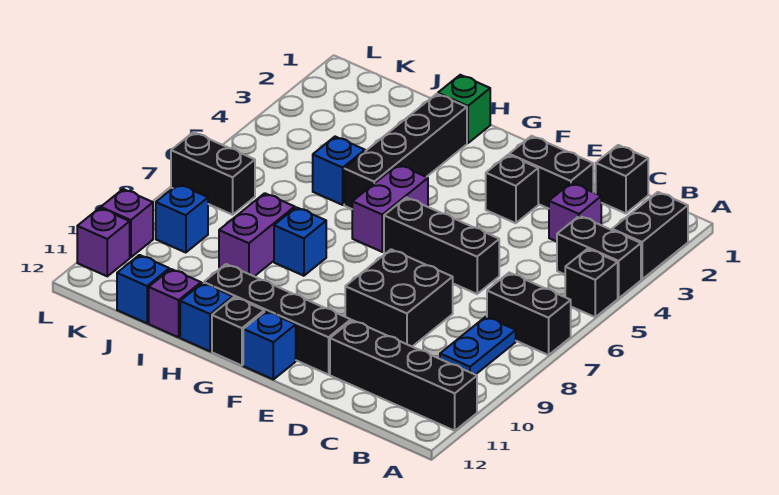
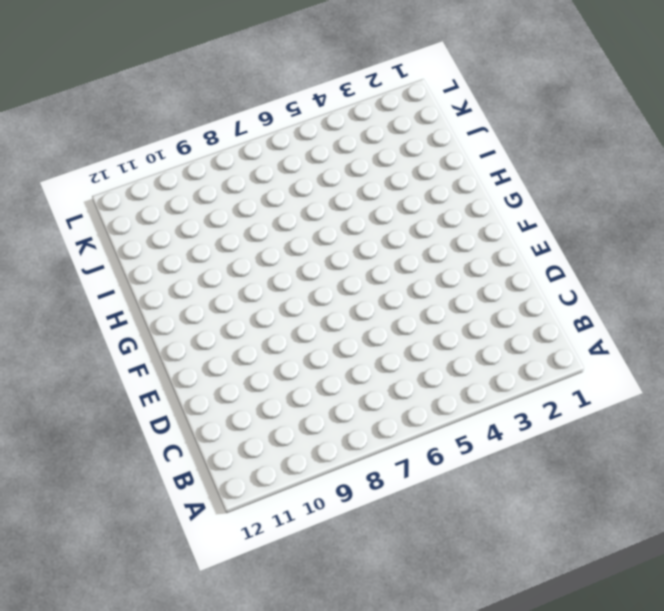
none -> black 1x2 brick [612,192,688,279]
none -> black 1x2 brick [557,216,641,298]
none -> black 1x1 brick [565,249,618,317]

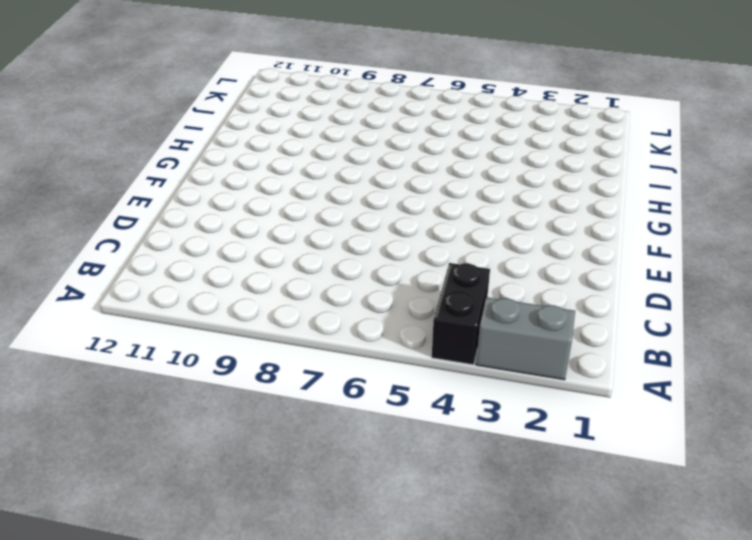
grey 1x2 brick [476,297,575,380] -> black 1x2 brick [612,192,688,279]
none -> black 1x1 brick [565,249,618,317]
none -> black 1x2 brick [487,273,571,355]
none -> black 1x4 brick [330,320,477,431]

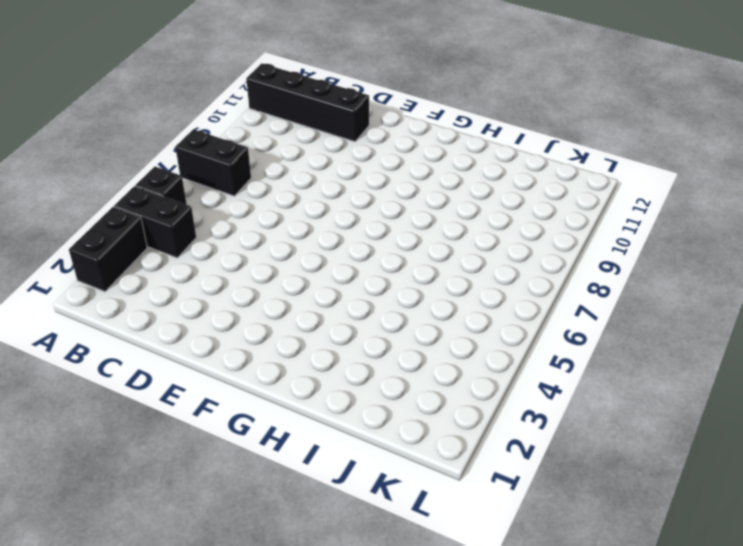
none -> blue 1x2 plate [440,317,516,375]
none -> black 1x1 brick [596,145,648,213]
none -> purple 1x1 brick [549,183,601,241]

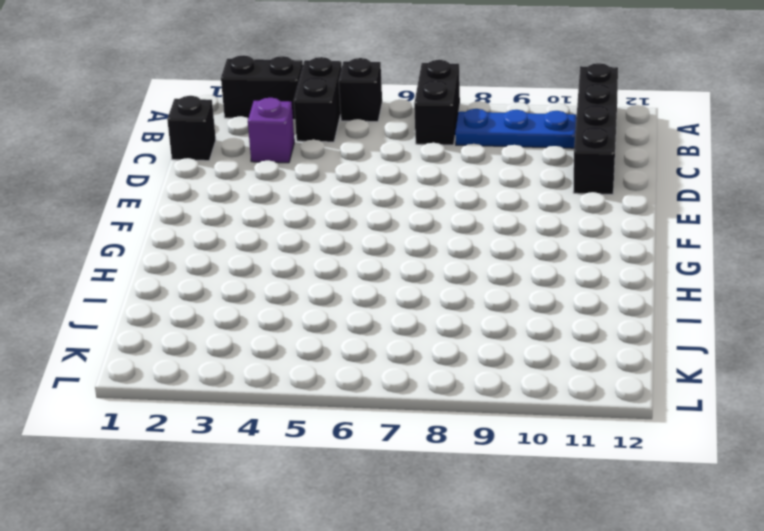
blue 1x3 plate [455,109,576,148] -> blue 1x2 plate [440,317,516,375]
none -> black 1x2 brick [509,136,593,209]
none -> black 1x3 brick [384,197,499,294]
none -> black 2x2 brick [345,249,453,347]

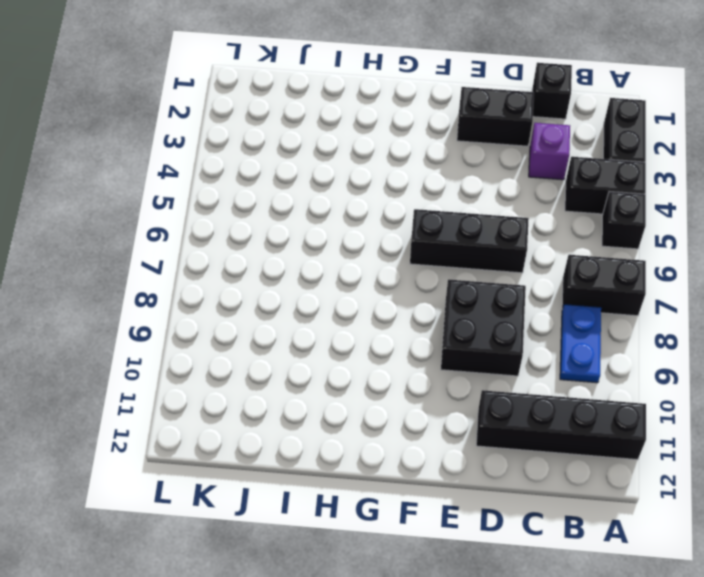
none -> black 1x1 brick [486,155,538,223]
none -> black 1x4 brick [204,264,351,375]
none -> blue 1x1 brick [243,311,296,379]

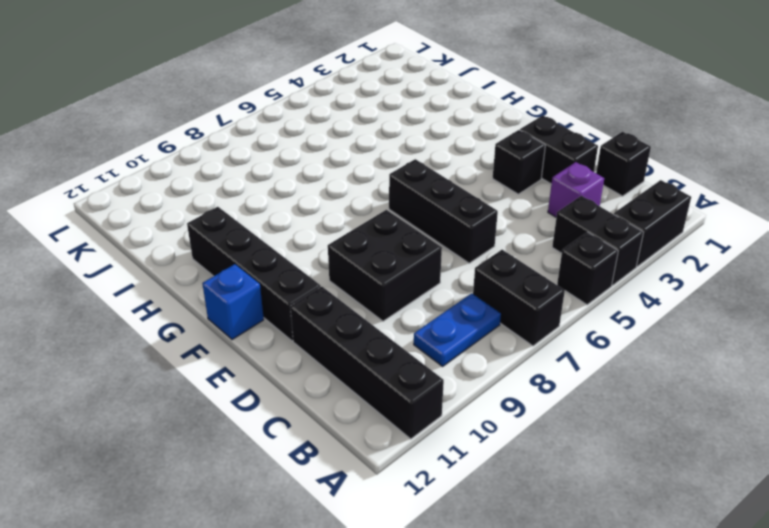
none -> purple 1x2 brick [352,165,428,252]
none -> black 1x1 brick [212,297,264,365]
none -> green 1x1 brick [438,75,490,143]

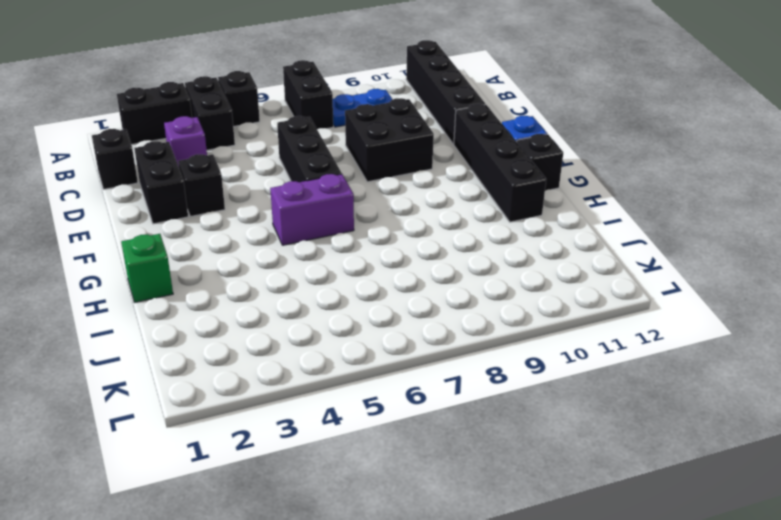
none -> black 1x4 brick [344,94,467,209]
none -> blue 1x1 brick [274,207,326,276]
none -> blue 1x1 brick [180,283,233,351]

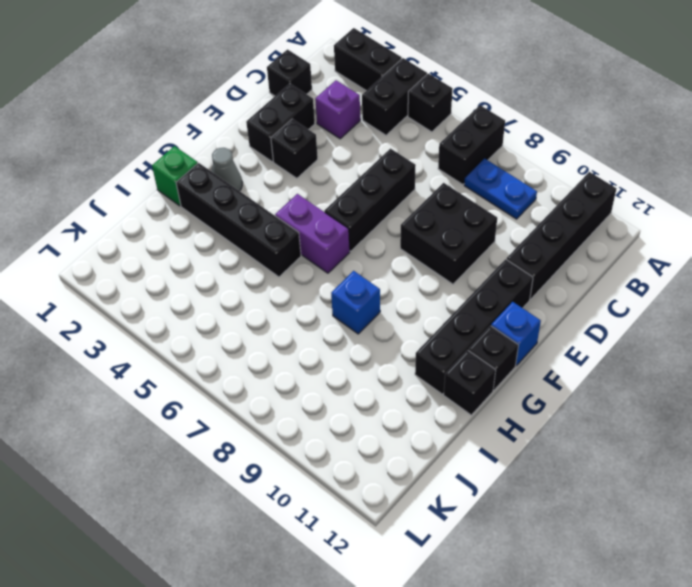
grey 1x1 cone [211,148,242,191] -> none
black 1x1 brick [444,350,496,415] -> blue 1x1 brick [180,283,233,351]
none -> blue 1x1 brick [313,137,365,205]
none -> purple 1x2 brick [219,193,295,276]
none -> purple 1x1 brick [149,269,201,337]

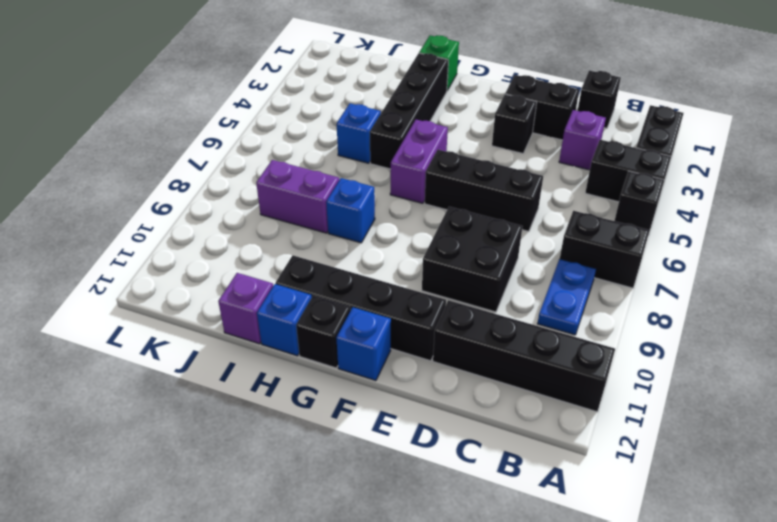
purple 1x2 brick [256,160,339,233] -> purple 1x2 brick turned to [219,193,295,276]
none -> blue 1x1 brick [117,255,169,323]
none -> black 1x2 brick [171,132,255,215]
none -> blue 1x1 brick [156,184,208,253]

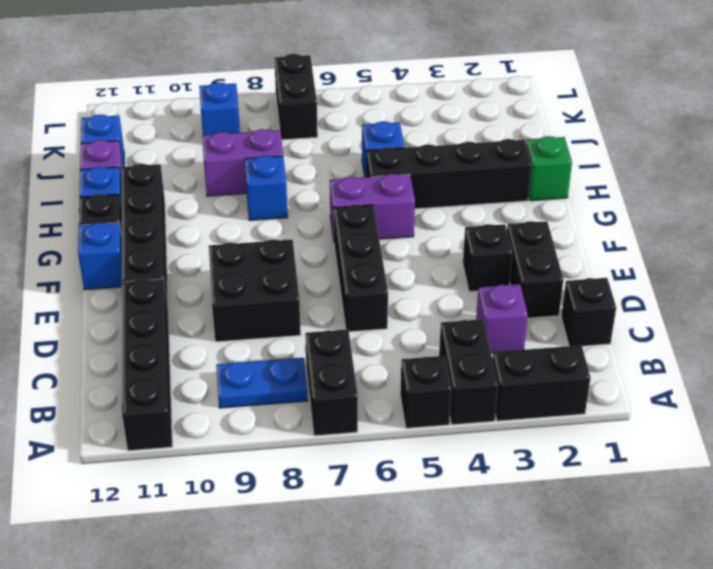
none -> purple 1x1 brick [101,189,153,257]
none -> purple 1x1 brick [77,208,130,276]

